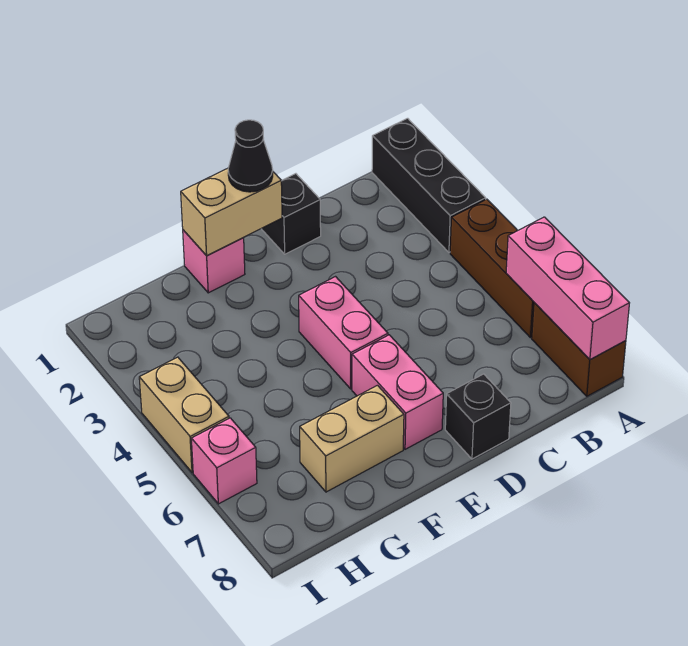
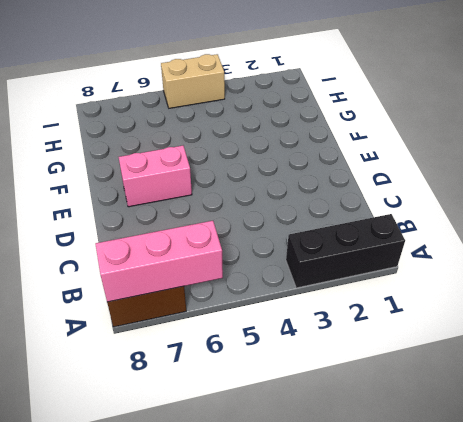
none -> brown 1x3 brick [450,199,534,338]
none -> black 1x1 brick [261,174,321,254]
none -> black 1x1 brick [445,374,511,459]

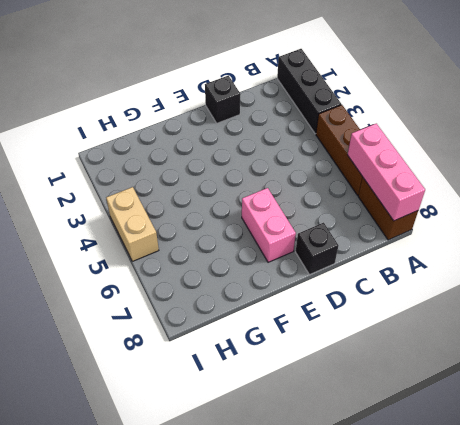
none -> pink 1x2 brick [299,277,388,389]
none -> pink 1x1 brick [183,230,245,293]
none -> tan 1x2 brick [300,385,404,492]

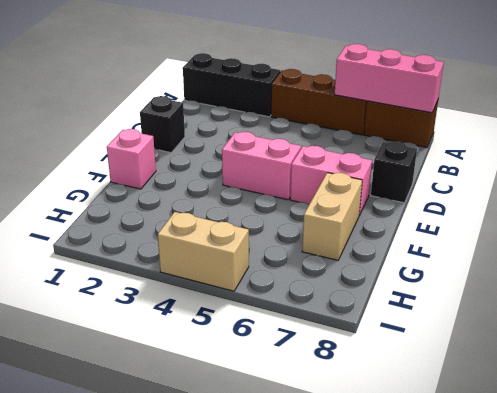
none -> pink 1x1 brick [191,418,257,504]
none -> tan 1x2 brick [181,168,282,256]
none -> black 1x1 cone [228,120,273,192]

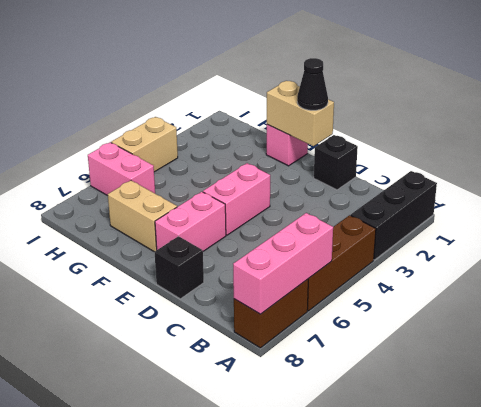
pink 1x2 brick [88,142,155,196] -> pink 1x1 brick [191,418,257,504]

